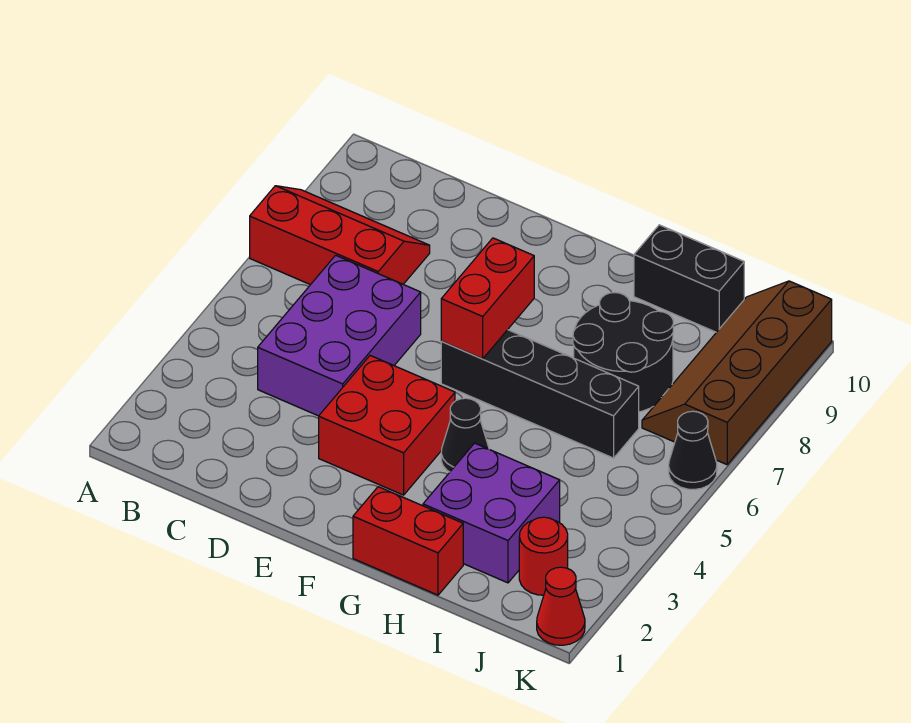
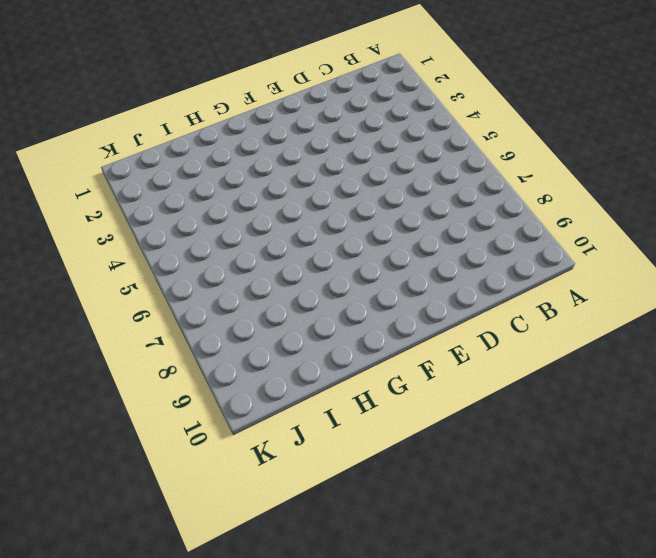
none -> red 2x3 slope [250,186,430,285]
none -> purple 2x3 brick [258,255,421,416]
none -> red 2x2 brick [319,356,455,495]

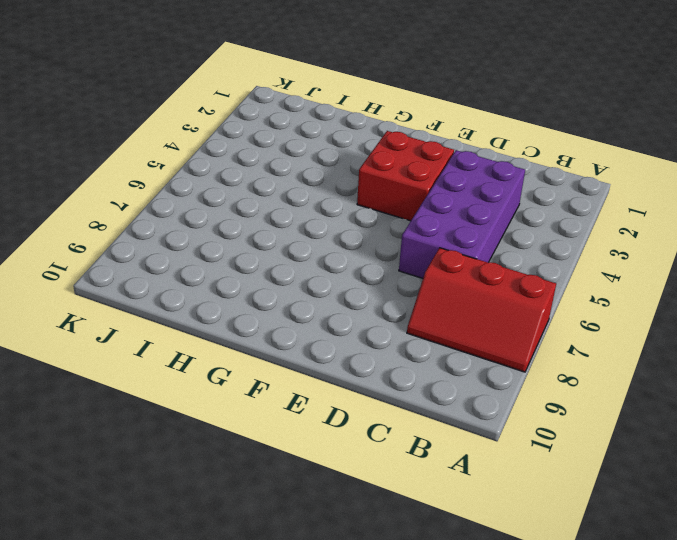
purple 2x4 brick [399,150,525,278] -> purple 2x3 brick [258,255,421,416]
none -> black 1x4 brick [441,330,639,458]
none -> red 1x2 brick [353,487,463,595]
none -> black 1x1 cone [441,398,489,472]

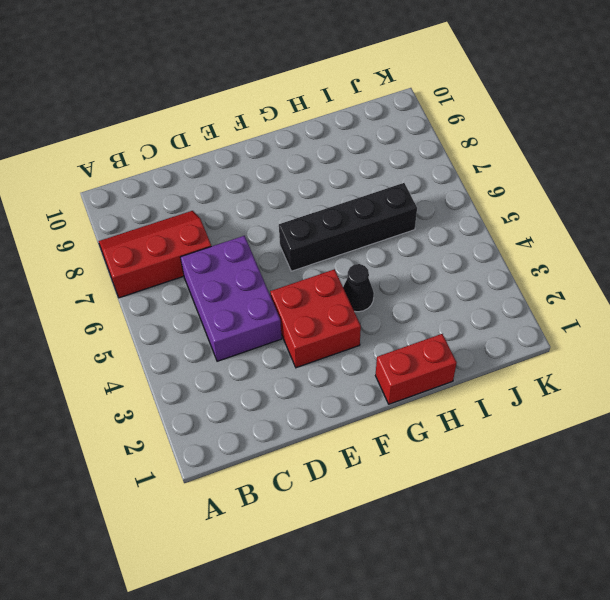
none -> purple 2x2 brick [423,443,560,583]
none -> black 2x2 round brick [573,293,673,412]
none -> black 1x2 brick [634,225,744,332]

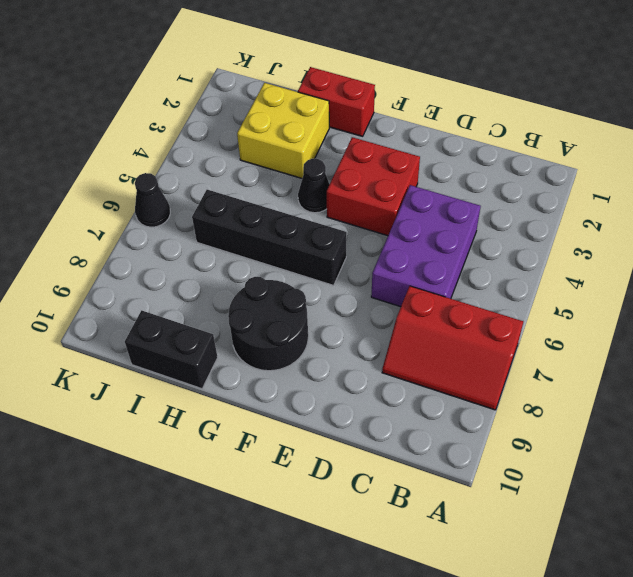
black 2x2 round brick [228,277,308,371] -> black 2x2 round brick moved to [573,293,673,412]
yellow 2x2 brick [237,83,329,178] -> purple 2x2 brick [423,443,560,583]
none -> red 1x1 round brick [519,517,568,595]
none -> brown 2x4 slope [642,281,832,465]
none -> red 1x1 cone [537,567,585,645]

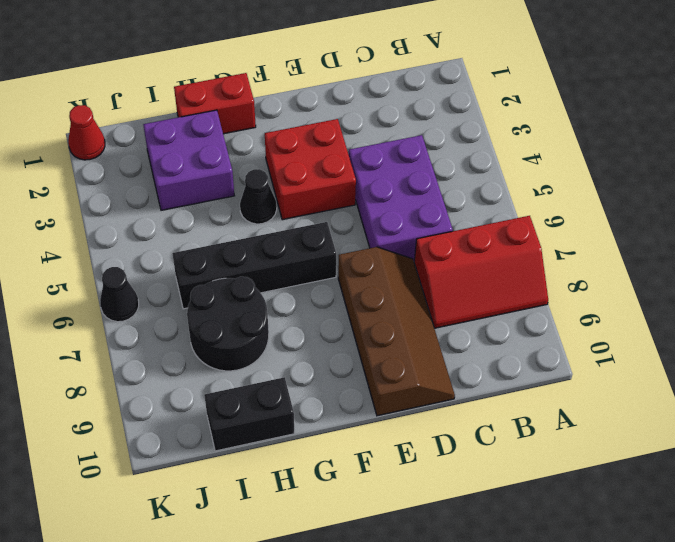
brown 2x4 slope [338,247,455,416] -> brown 2x4 slope moved to [642,281,832,465]
none -> red 1x1 round brick [519,517,568,595]
none -> red 1x2 brick [441,238,534,359]

